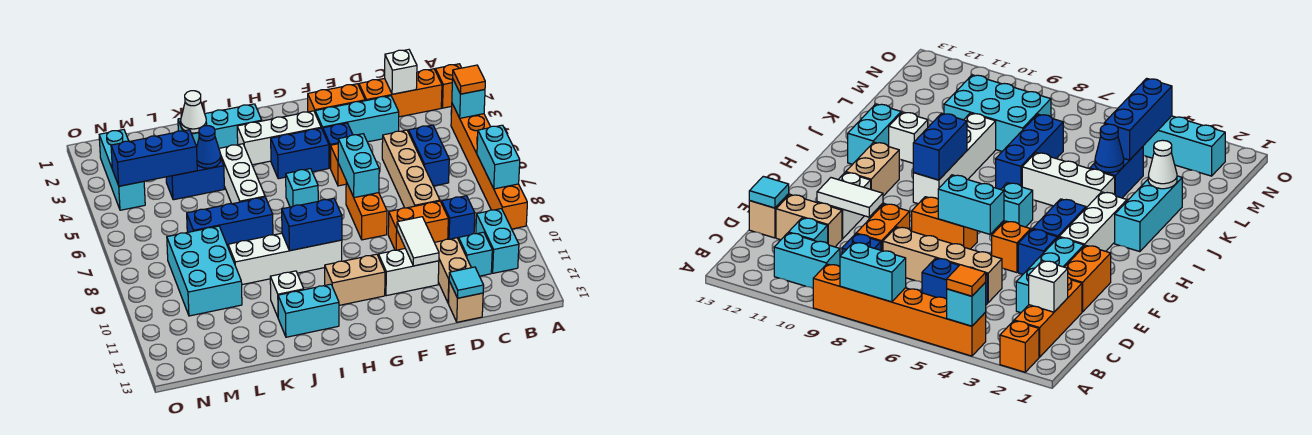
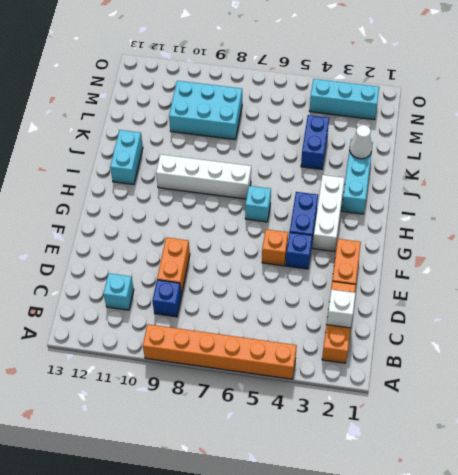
white 1x4 brick [156,154,251,199] -> white 1x4 brick turned to [228,233,342,285]
none -> orange 1x1 brick [435,64,461,108]
none -> cyan 1x2 brick [476,209,519,273]
none -> blue 1x2 brick [408,125,449,186]
none -> cyan 1x3 brick [315,96,399,142]

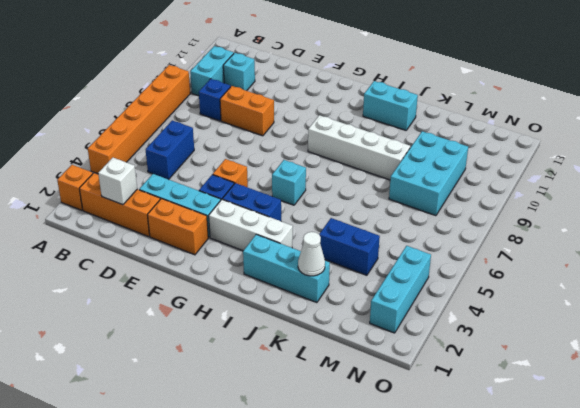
none -> tan 1x4 brick [382,130,440,208]
none -> tan 1x2 brick [435,238,471,303]
none -> tan 1x1 brick [448,281,483,322]
none -> white 1x2 brick [378,249,439,296]

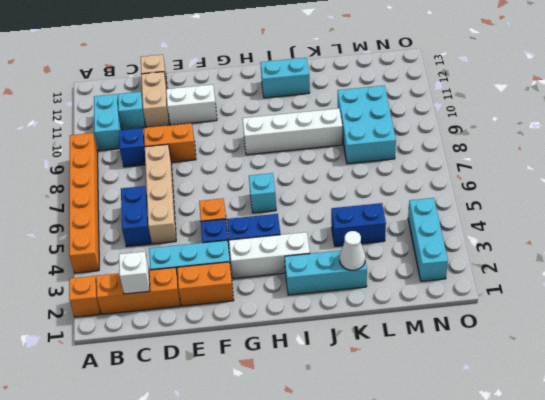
none -> orange 1x2 brick [346,182,387,240]
none -> tan 1x2 brick [325,254,385,305]
none -> white 1x3 brick [219,144,265,204]
none -> blue 1x3 brick [187,197,273,246]

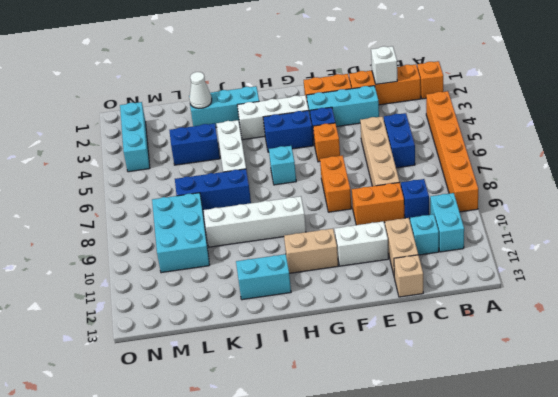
none -> white 1x1 brick [270,271,304,317]
none -> cyan 1x1 brick [452,80,485,118]
none -> cyan 1x2 brick [477,125,520,189]
none -> cyan 1x1 tile [449,267,484,298]

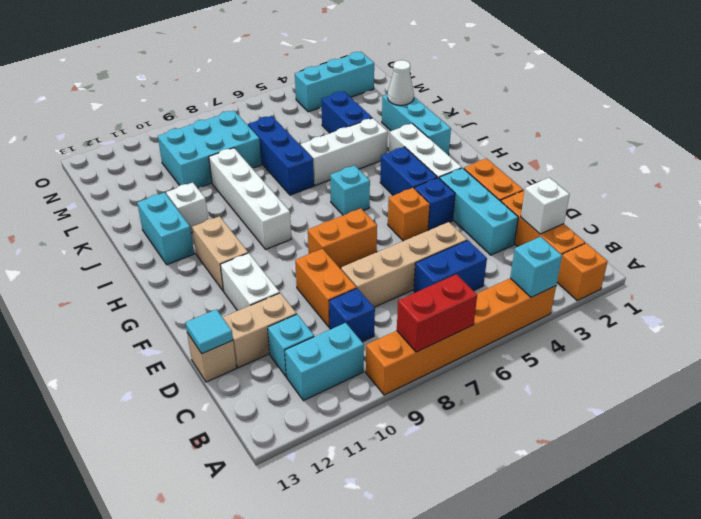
red 1x2 brick [397,274,477,352] -> cyan 1x2 brick [477,125,520,189]
none -> white 1x2 tile [397,217,439,266]
none -> cyan 1x2 brick [338,134,379,198]
none -> blue 1x2 brick [282,198,342,251]
none -> blue 1x1 cone [197,126,221,168]

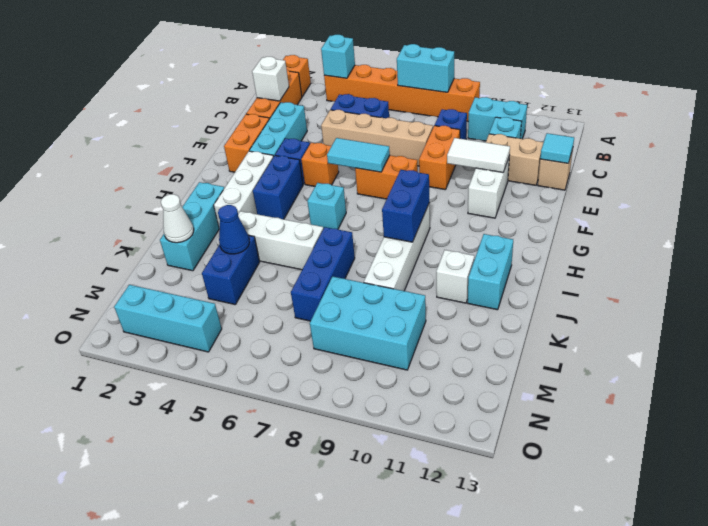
cyan 1x2 tile [327,138,390,172] -> cyan 1x2 brick [338,134,379,198]
none -> tan 1x2 brick [325,254,385,305]
none -> blue 1x3 brick [111,130,197,186]
none -> orange 1x1 tile [453,65,485,94]

